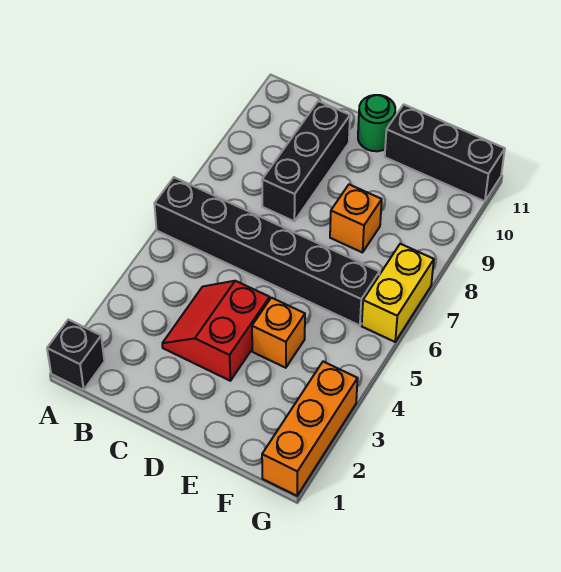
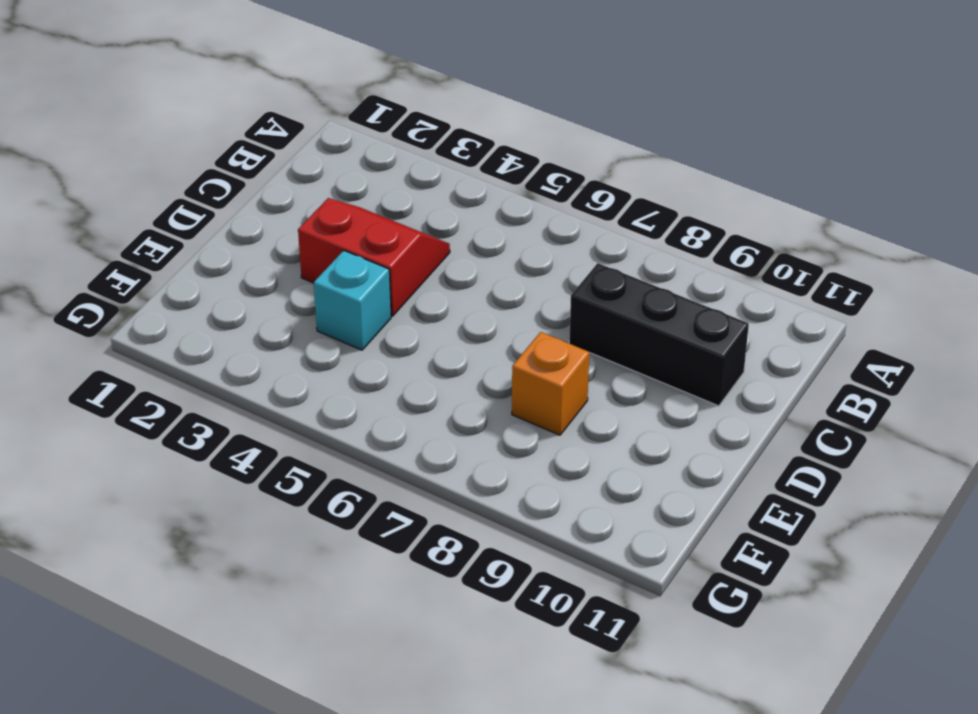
cyan 1x1 brick [314,250,391,350] -> orange 1x1 brick [252,298,305,368]
none -> black 1x1 brick [47,320,104,390]
none -> black 1x6 brick [154,177,379,325]

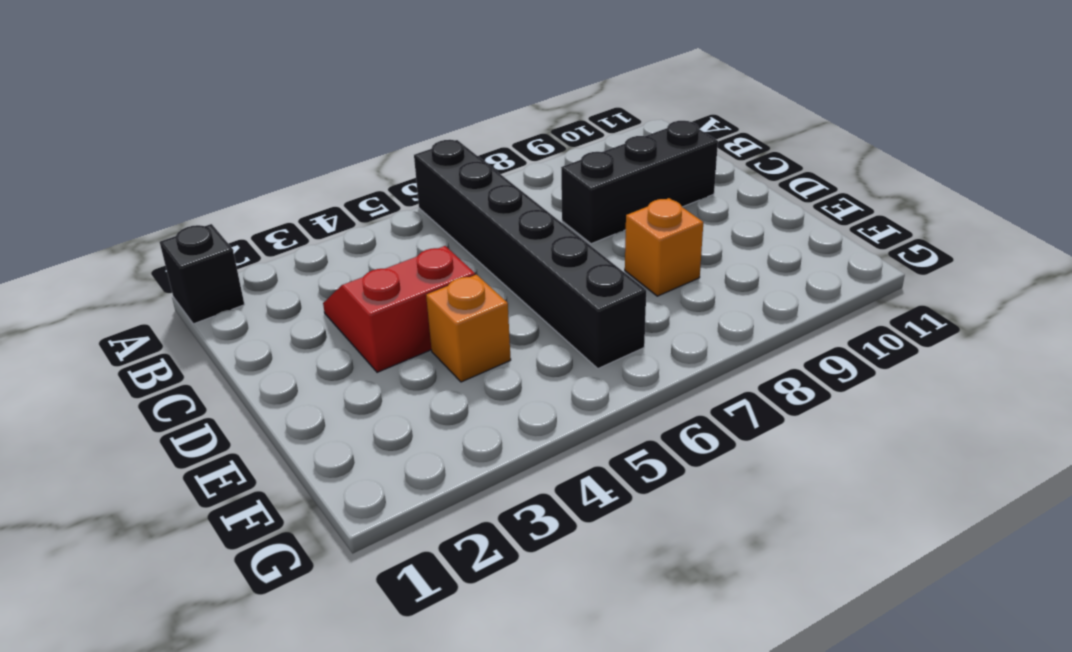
none -> green 1x1 round brick [358,95,395,151]
none -> black 1x3 brick [385,104,505,201]

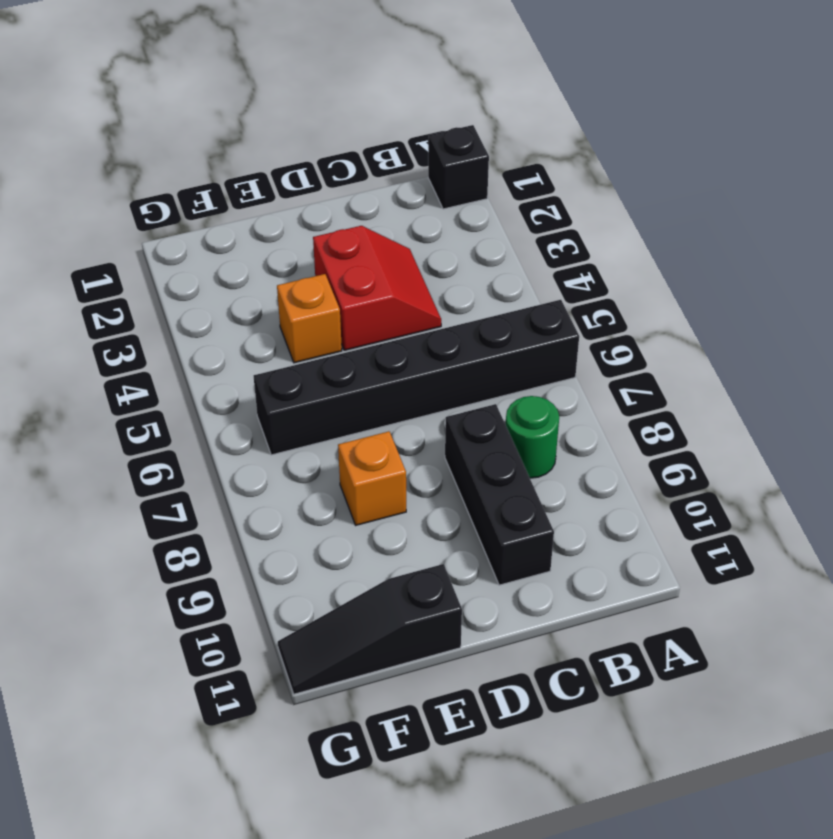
green 1x1 round brick [506,396,559,478] -> green 1x1 round brick moved to [358,95,395,151]
black 1x3 slope [278,564,462,694] -> black 1x3 brick [385,104,505,201]
none -> orange 1x3 brick [262,362,358,496]
none -> yellow 1x2 brick [362,244,434,342]

